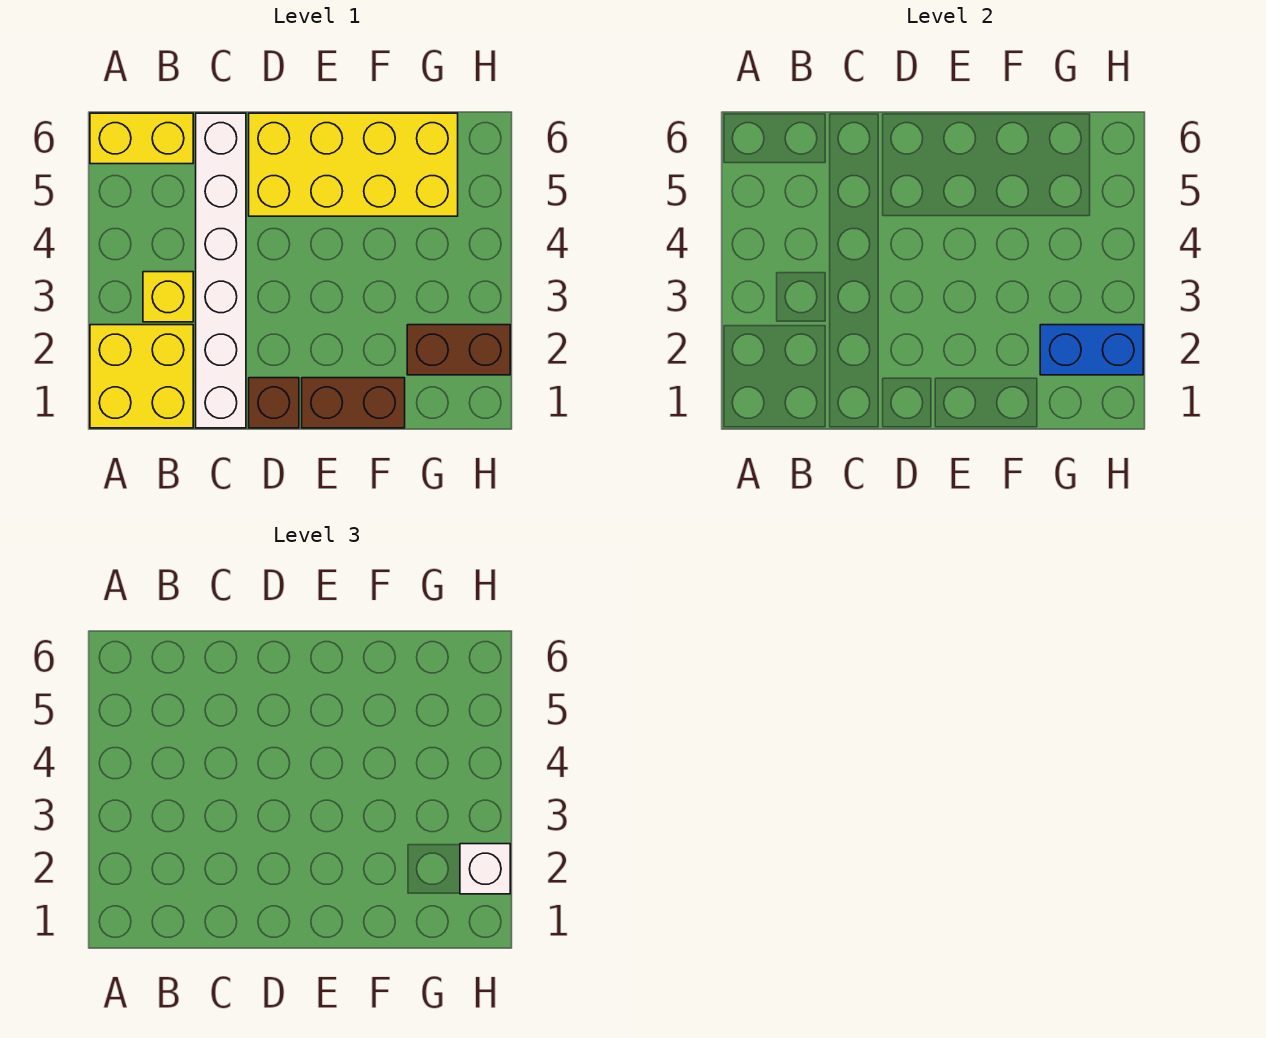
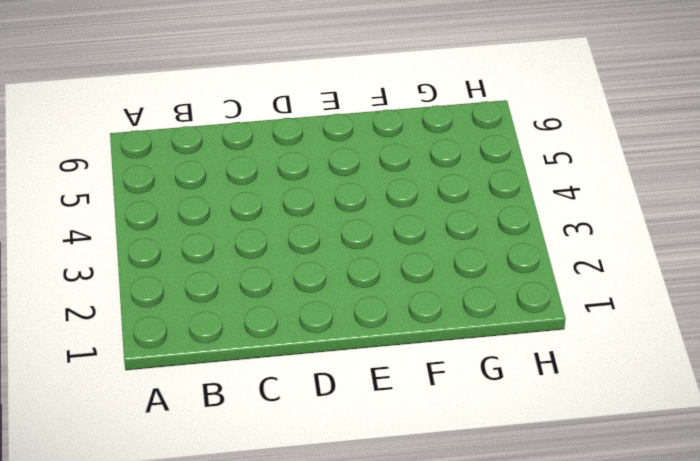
none -> yellow 2x2 brick [90,325,193,428]
none -> yellow 1x2 brick [90,113,193,164]

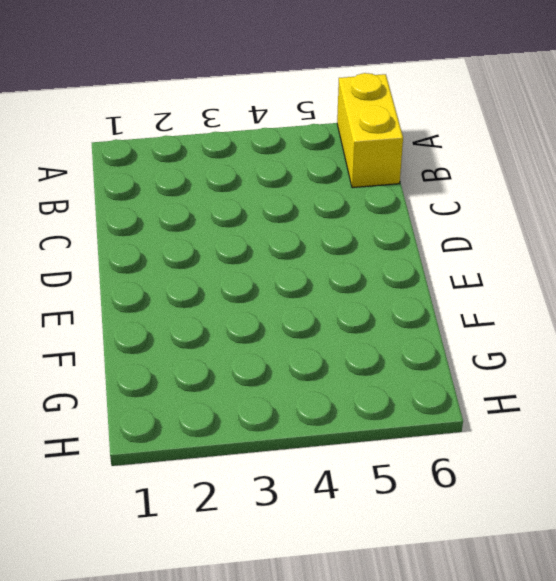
none -> yellow 2x2 brick [90,325,193,428]
none -> yellow 1x1 brick [143,272,193,322]

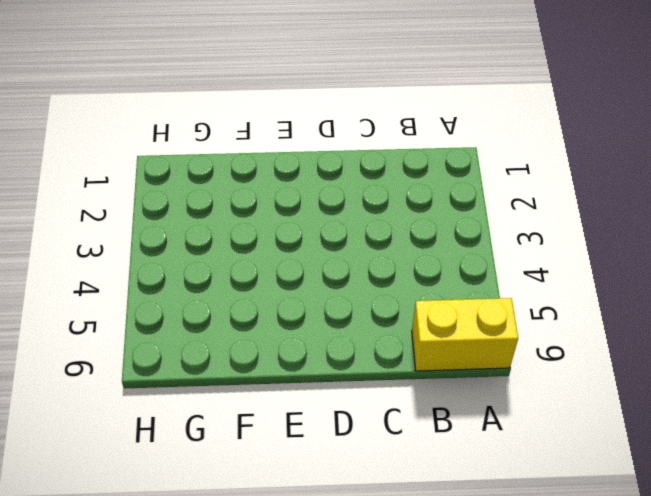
none -> yellow 2x2 brick [90,325,193,428]
none -> yellow 1x1 brick [143,272,193,322]

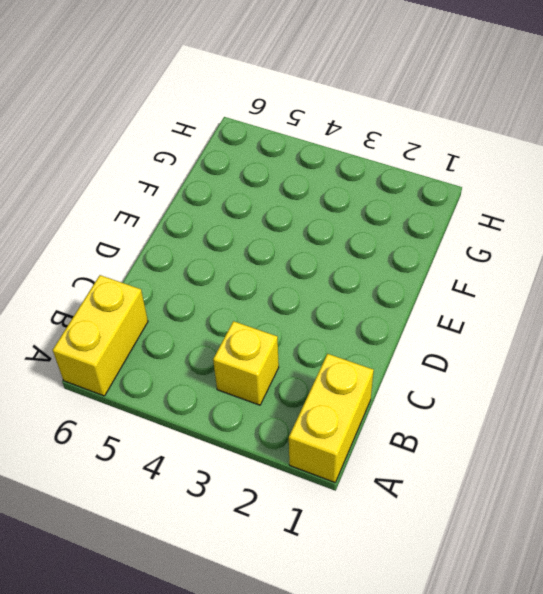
yellow 1x2 brick [289,354,374,482] -> yellow 2x2 brick [90,325,193,428]
none -> white 1x6 brick [196,113,246,428]
none -> brown 1x1 brick [249,378,299,428]

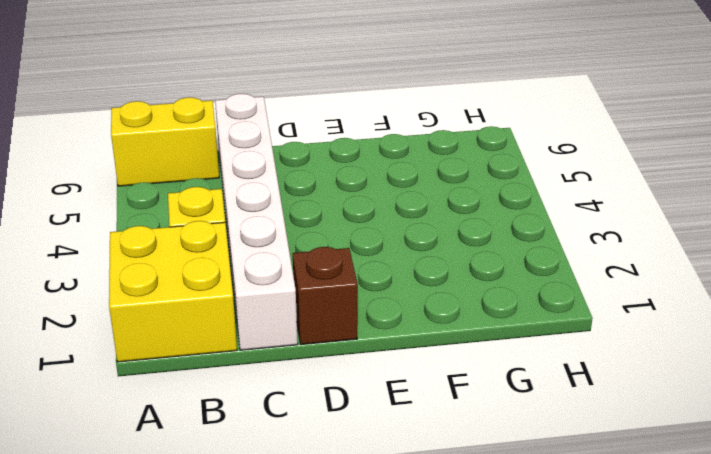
none -> yellow 2x4 brick [249,113,458,216]
none -> brown 1x2 brick [302,378,405,428]

